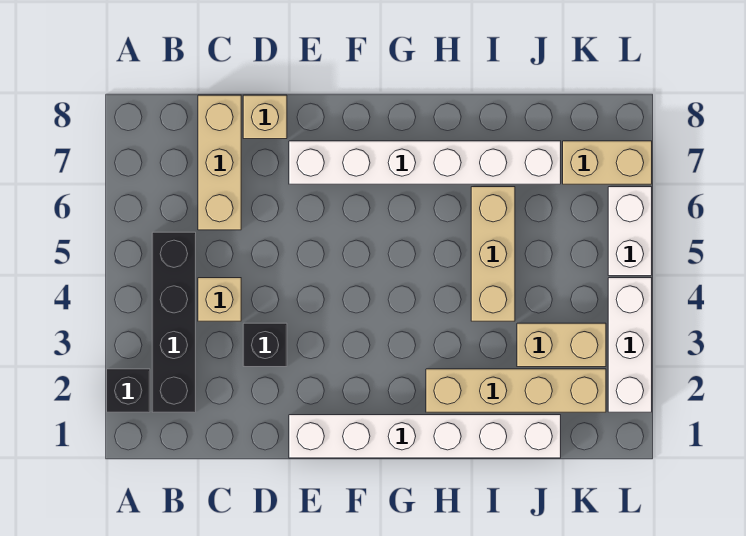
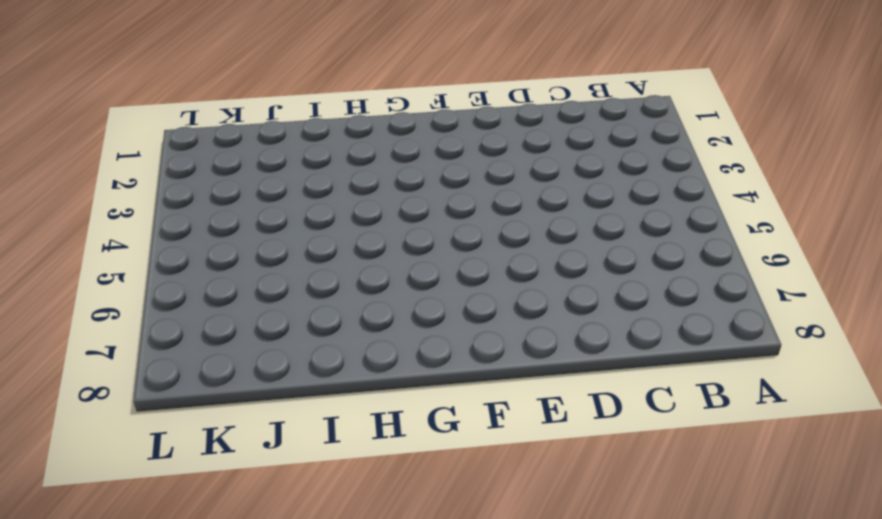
none -> black 1x1 brick [107,369,150,412]
none -> black 1x4 brick [152,232,196,412]
none -> tan 1x1 brick [198,278,241,321]

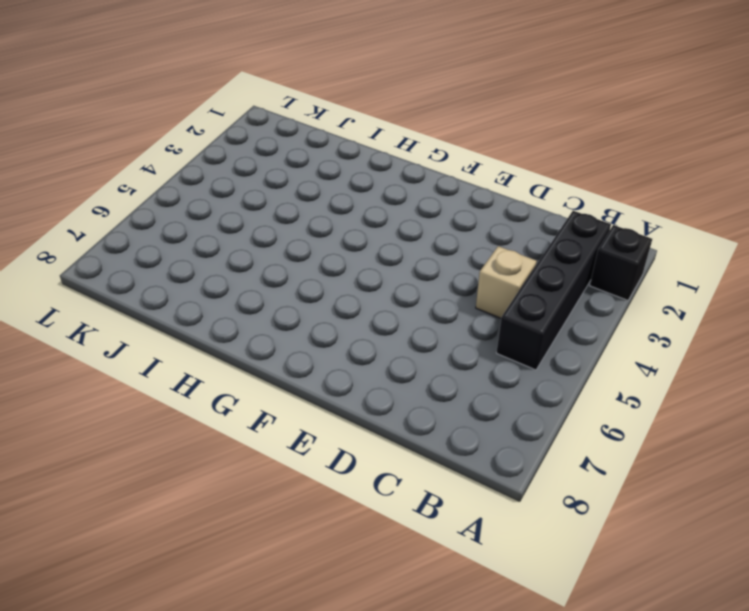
none -> tan 1x3 brick [198,95,241,230]
none -> black 1x1 brick [243,323,287,367]
none -> tan 1x1 brick [243,95,287,139]

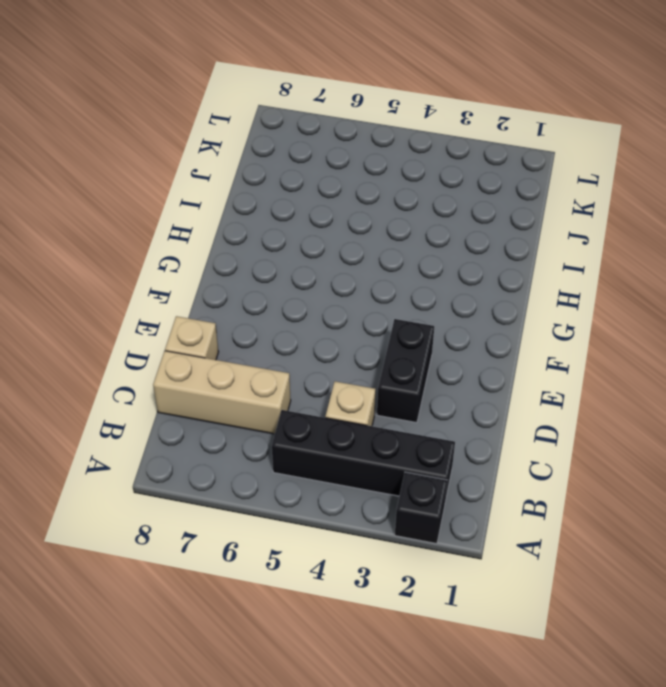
black 1x2 brick [377,319,434,423] -> black 1x1 brick [243,323,287,367]
none -> white 1x6 brick [289,415,561,458]
none -> white 1x6 brick [289,141,561,184]
none -> tan 1x4 brick [426,369,606,412]

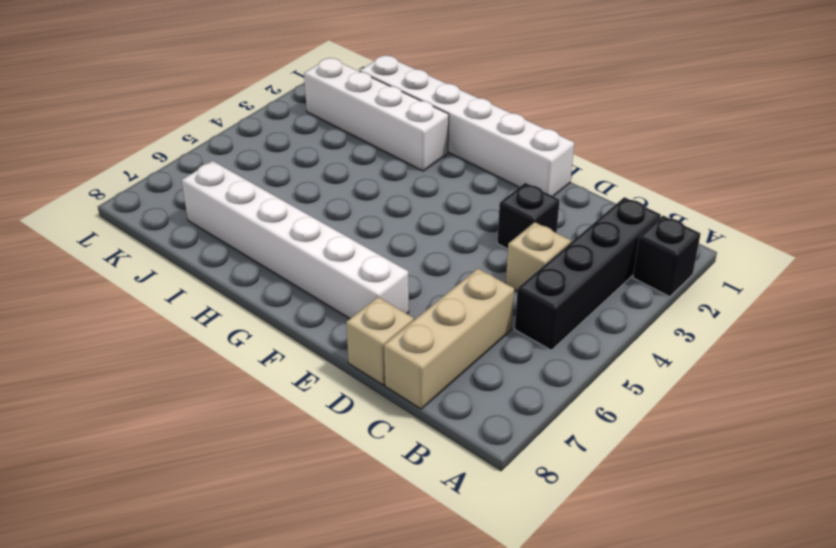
white 1x4 brick [304,58,449,171] -> tan 1x4 brick [426,369,606,412]
none -> tan 1x3 brick [471,187,515,321]
none -> tan 1x2 brick [517,323,606,367]
none -> tan 1x2 brick [563,141,652,184]

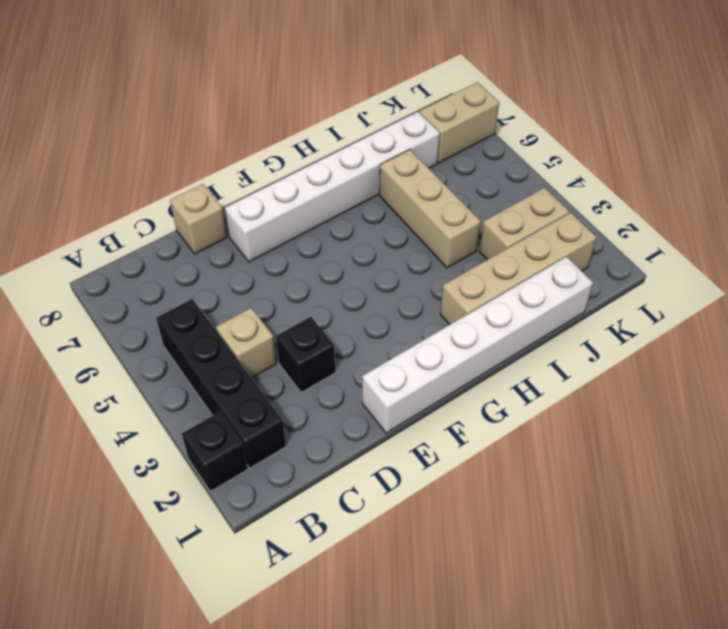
none -> tan 1x3 brick [198,95,241,230]
none -> white 1x3 brick [608,278,652,412]
none -> white 1x2 brick [608,187,652,276]

